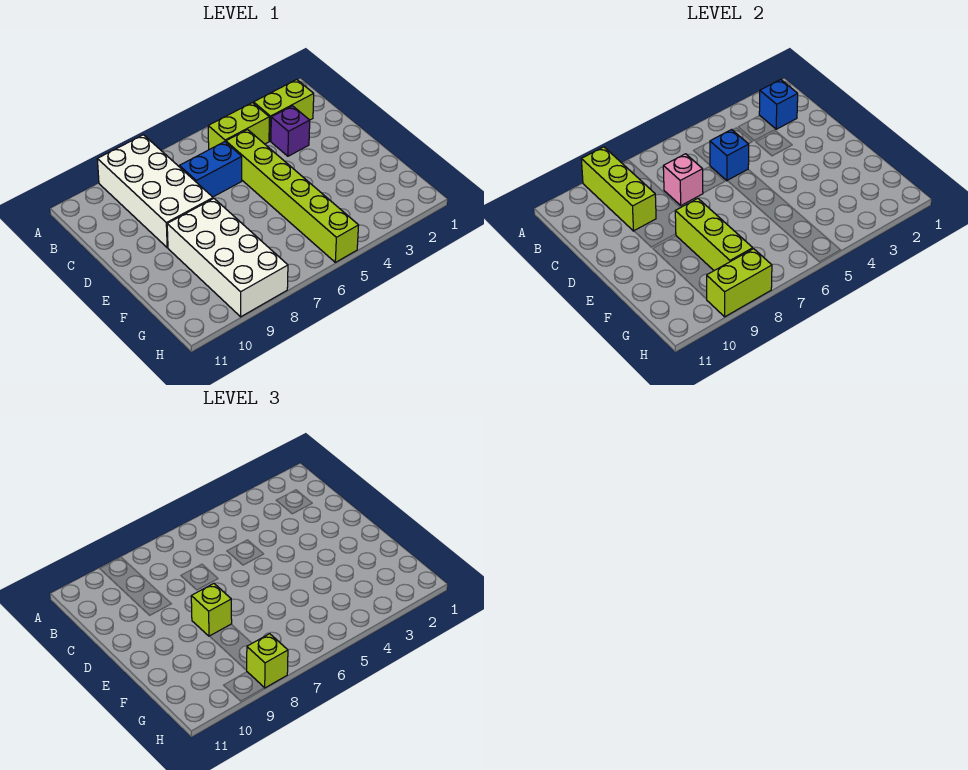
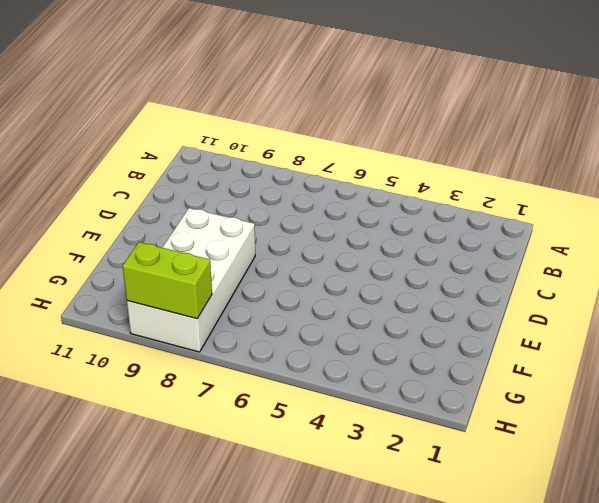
none -> white 2x4 brick [97,135,213,248]
none -> lime 1x2 brick [254,80,314,141]
none -> lime 1x2 brick [208,103,269,150]

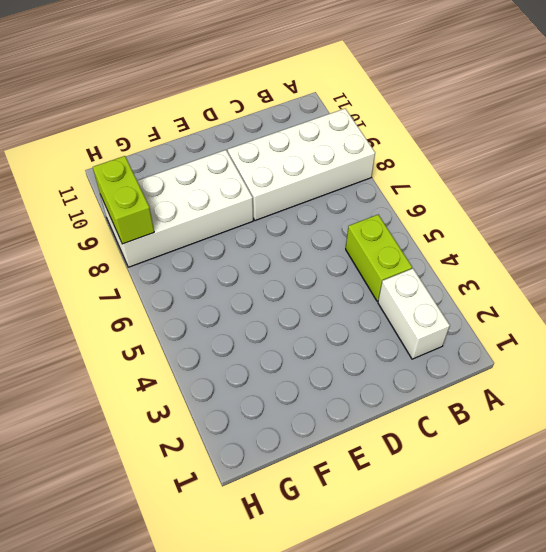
white 1x2 brick [378,269,450,359] -> lime 1x2 brick [254,80,314,141]
none -> purple 1x1 brick [271,106,310,156]
none -> lime 1x6 brick [226,130,359,262]
none -> blue 1x2 brick [179,142,242,197]

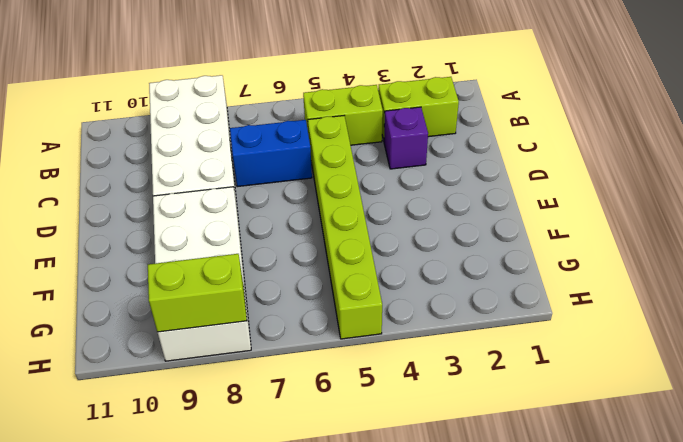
none -> lime 1x3 brick [581,147,656,231]
none -> blue 1x1 brick [759,80,798,129]
none -> blue 1x1 brick [710,130,749,181]

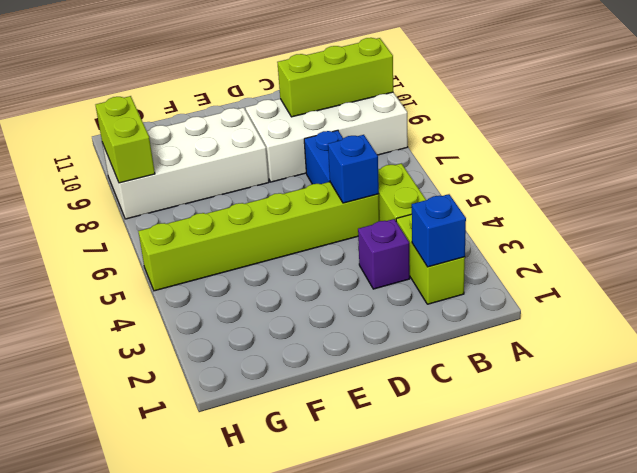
none -> pink 1x1 brick [663,154,703,205]
none -> lime 1x3 brick [675,199,753,271]
none -> lime 1x1 brick [191,584,232,636]

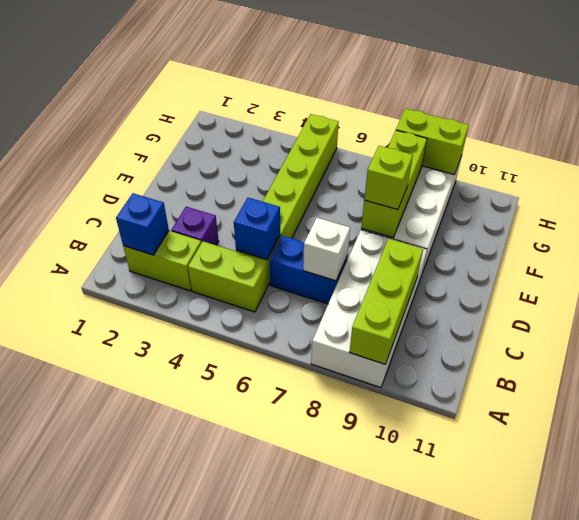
white 1x1 brick [303,218,350,281] -> pink 1x1 brick [663,154,703,205]
none -> lime 1x1 brick [247,634,288,688]

